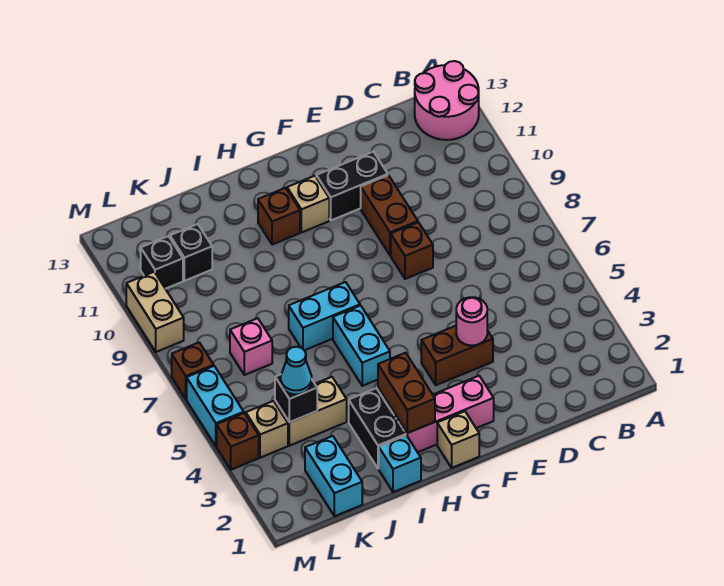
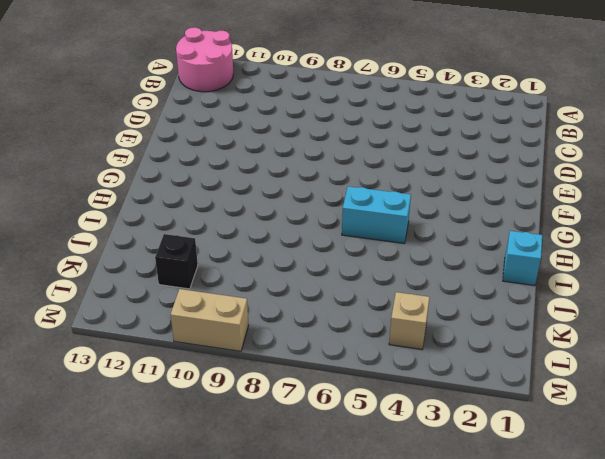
none -> brown 1x2 brick [421,326,493,385]
none -> brown 1x1 brick [391,222,433,279]
none -> brown 1x2 brick [361,175,418,255]

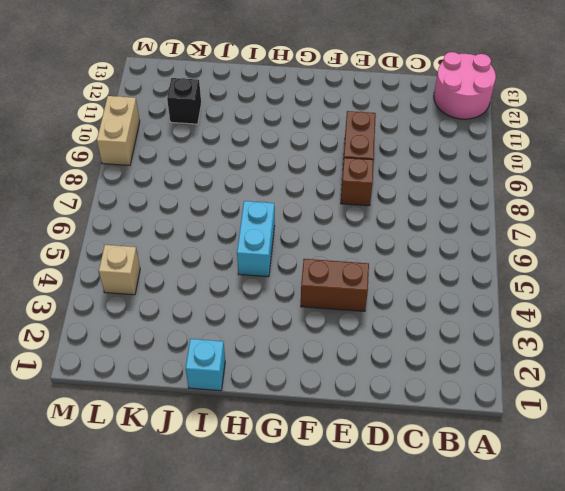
none -> black 1x2 brick [316,152,388,220]
none -> pink 1x3 brick [393,376,494,452]
none -> tan 1x1 brick [437,411,479,468]

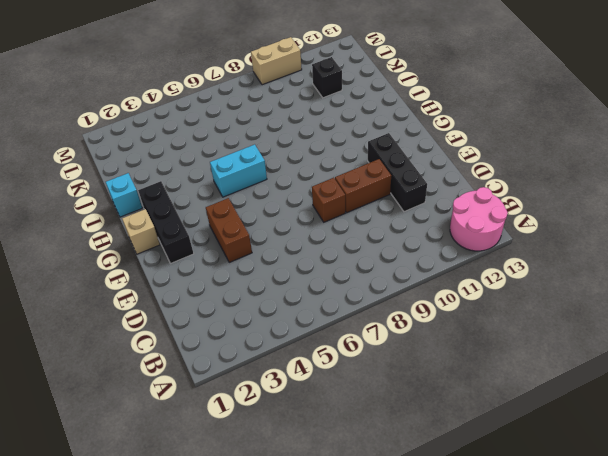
black 1x3 brick [368,133,427,212] -> black 1x2 brick [316,152,388,220]
black 1x3 brick [138,181,194,263] -> pink 1x3 brick [393,376,494,452]
none -> tan 1x1 brick [287,176,329,233]
none -> cyan 1x2 brick [289,282,360,350]
none -> brown 1x1 brick [258,188,300,245]

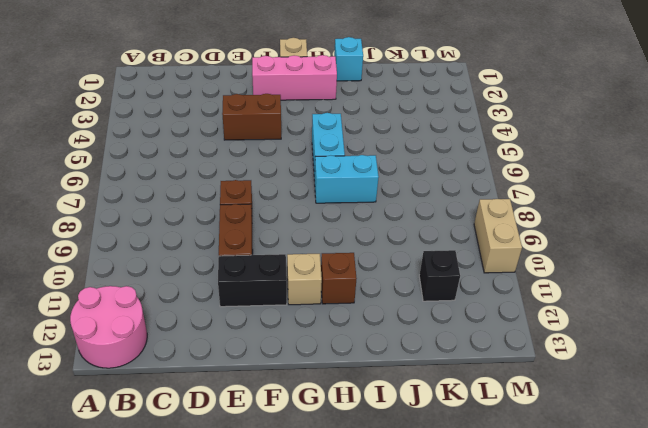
none -> black 1x2 brick [349,388,406,469]
none -> tan 1x2 brick [275,377,347,446]
none -> cyan 1x2 brick [305,436,362,516]

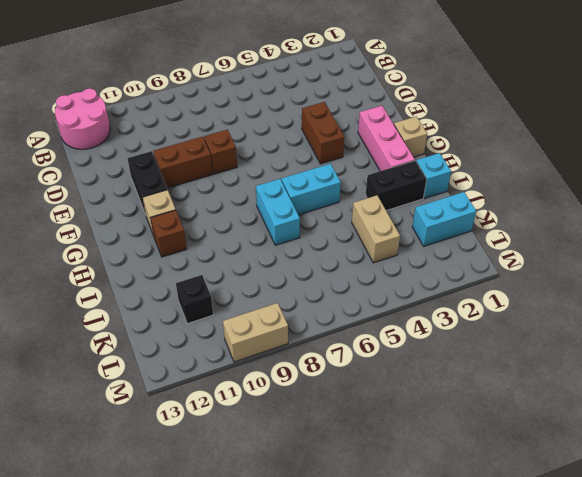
none -> pink 1x1 brick [230,318,272,375]
none -> tan 1x1 brick [246,401,288,458]
none -> black 1x1 brick [141,236,183,289]

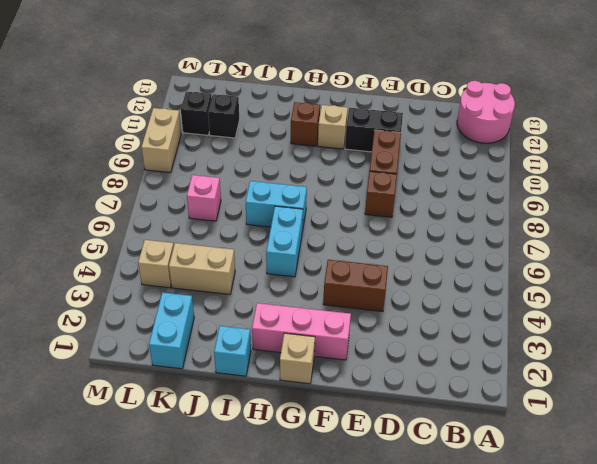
none -> black 1x2 brick [349,388,406,469]
none -> brown 1x1 brick [217,413,259,470]
none -> cyan 1x2 brick [187,366,244,446]

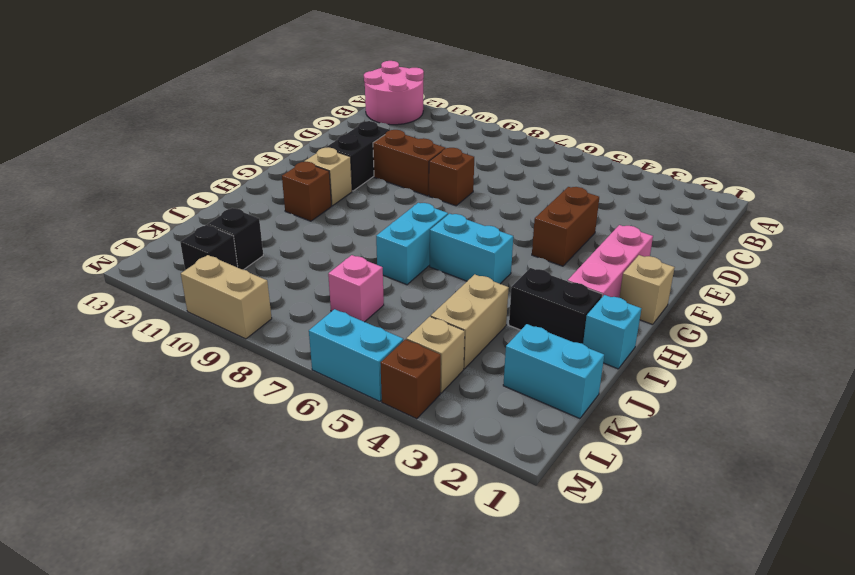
none -> brown 1x1 brick [172,343,214,399]
none -> pink 1x1 round brick [456,297,487,345]
none -> brown 1x2 brick [378,353,435,433]

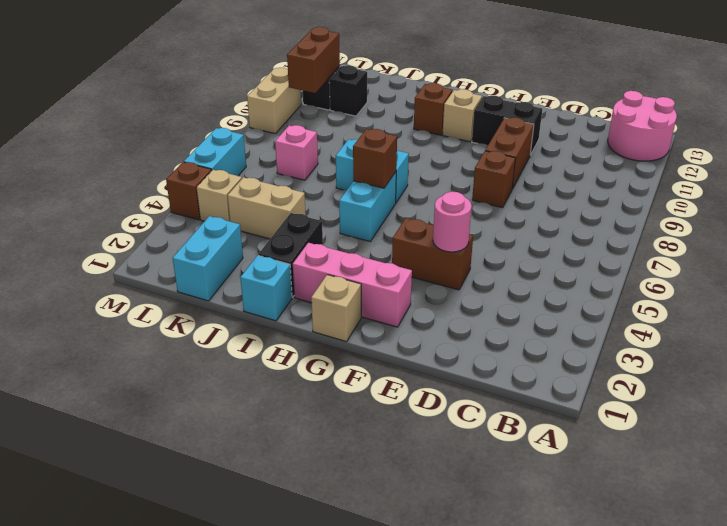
brown 1x1 brick [353,129,397,188] -> brown 1x1 brick moved to [172,343,214,399]
brown 1x2 brick [287,27,340,93] -> brown 1x2 brick moved to [378,353,435,433]
none -> black 1x1 brick [275,374,317,422]
none -> cyan 1x1 cone [281,347,312,394]

